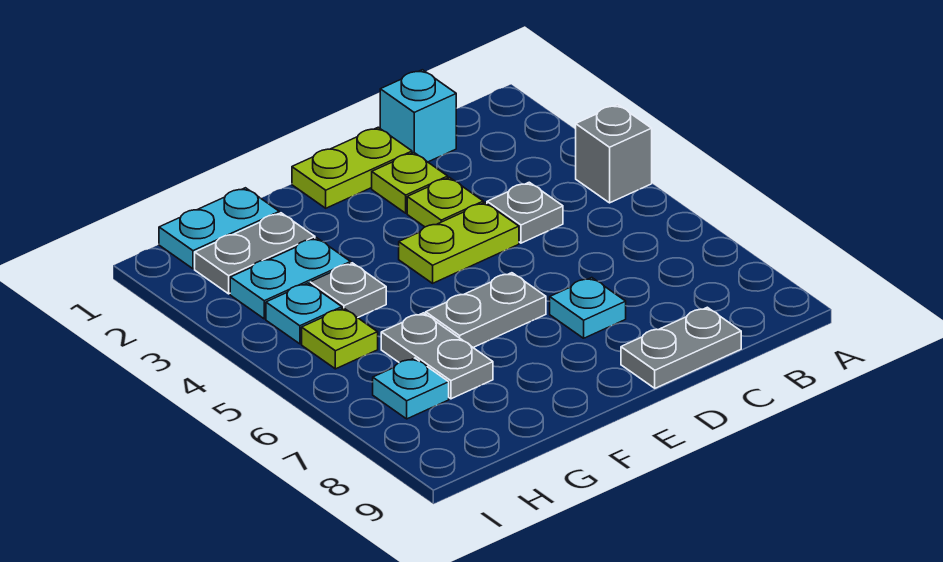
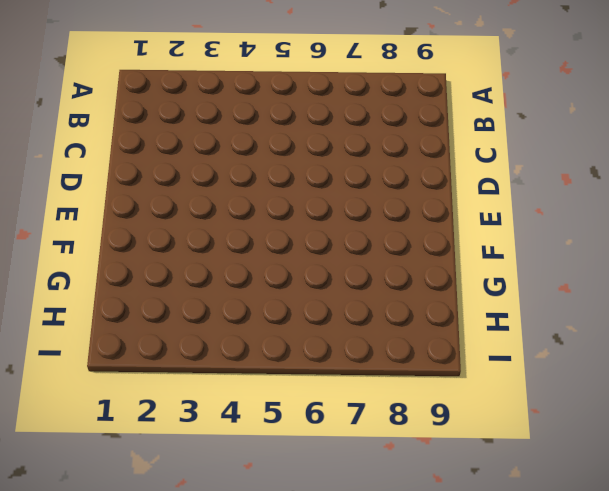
none -> grey 1x1 brick [576,105,652,203]
none -> cyan 1x1 brick [380,70,456,162]
none -> grey 1x1 plate [487,182,563,243]

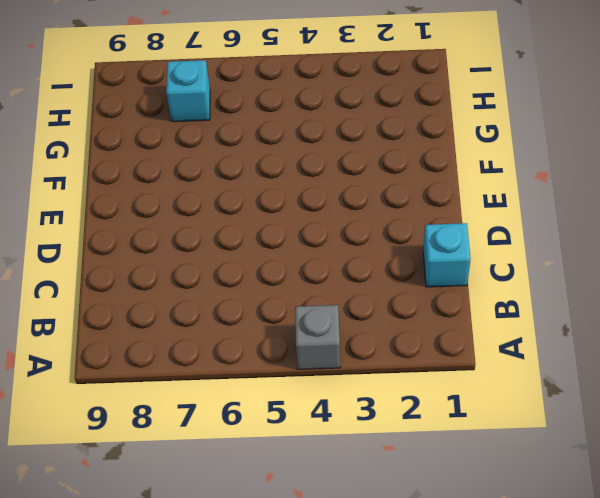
cyan 1x1 brick [166,60,210,122] -> cyan 1x1 plate [373,358,449,419]
none -> grey 1x1 plate [487,182,563,243]
none -> grey 1x2 plate [621,307,741,388]
none -> lime 1x2 plate [292,127,412,208]

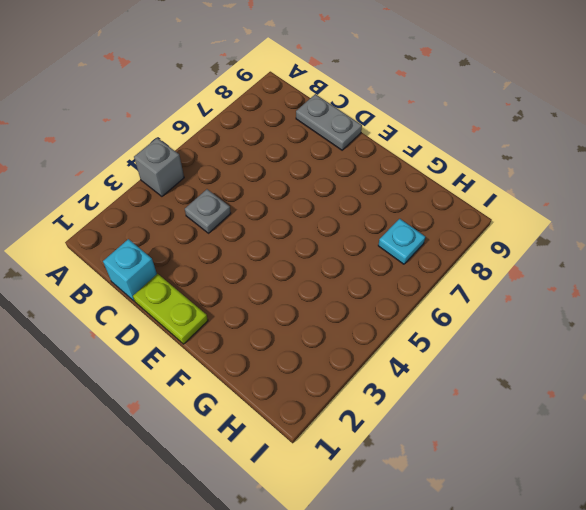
none -> lime 1x1 plate [372,152,448,213]
none -> lime 1x1 plate [407,177,483,227]
none -> lime 1x2 plate [399,203,519,283]

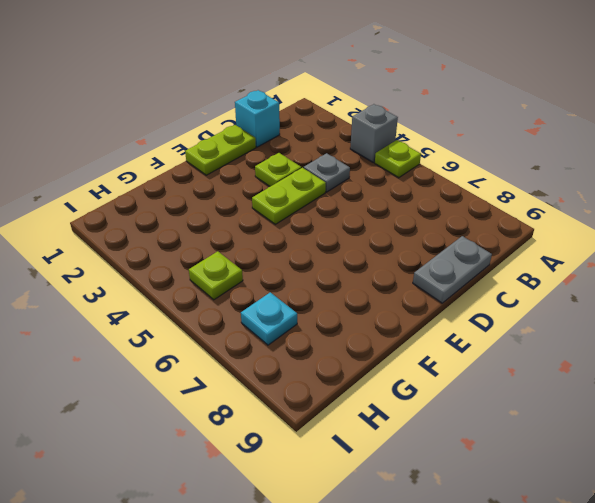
lime 1x1 plate [375,140,421,178] -> lime 1x1 plate moved to [372,152,448,213]
none -> cyan 1x1 plate [550,278,626,338]
none -> grey 1x2 plate [426,273,546,347]
none -> cyan 1x2 plate [159,188,279,269]

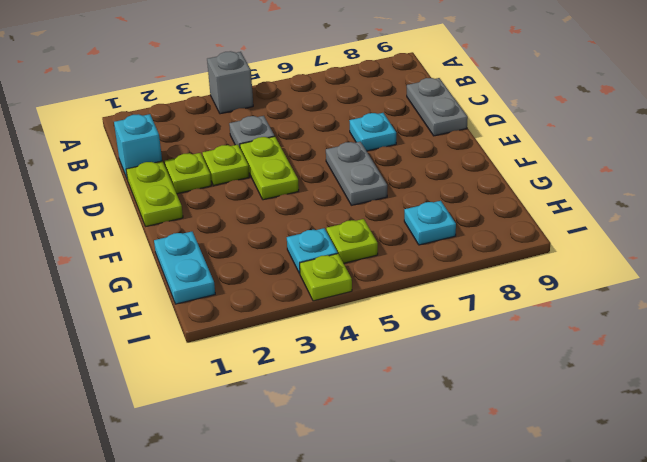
lime 1x1 plate [300,254,352,301] -> none
none -> grey 1x2 plate [195,213,315,294]
none -> cyan 1x2 plate [230,238,351,319]
none -> grey 1x1 plate [310,263,386,318]

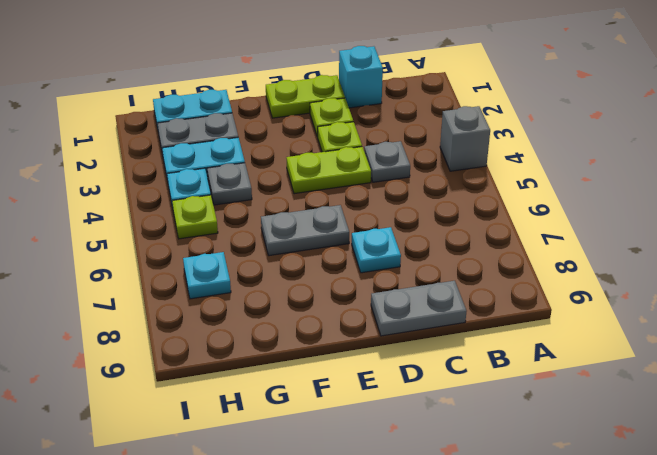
none -> grey 1x2 plate [381,313,493,399]

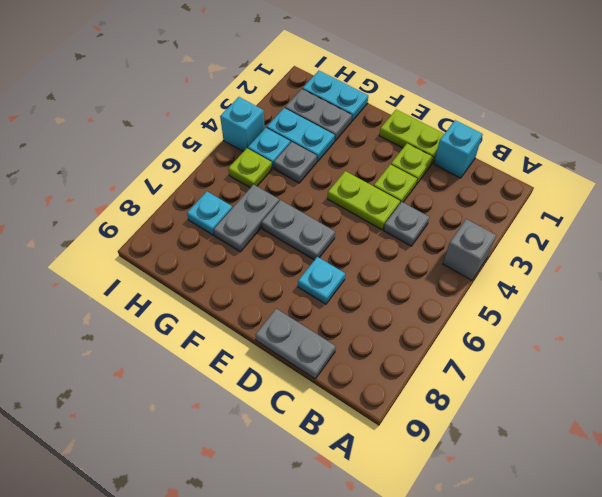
cyan 1x1 brick [220,97,265,152] -> none

